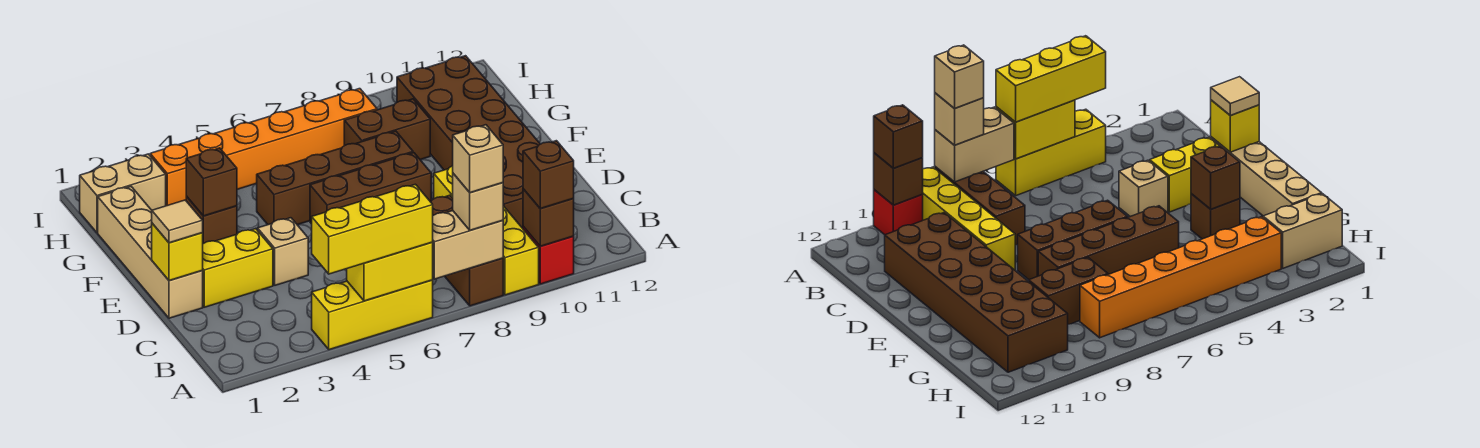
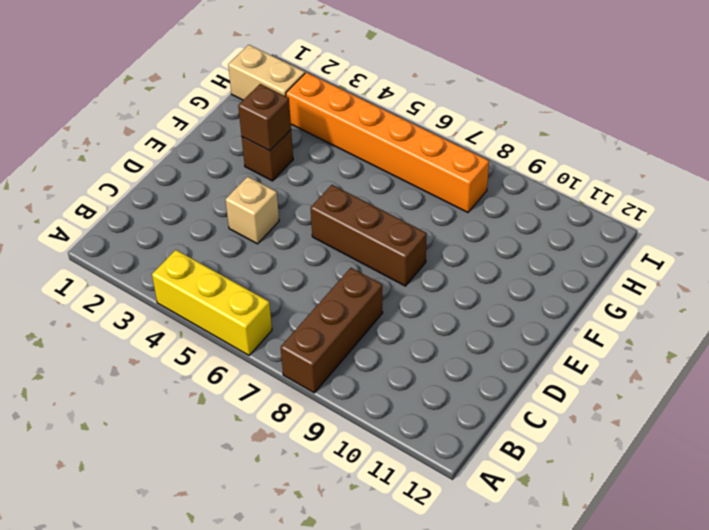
none -> yellow 1x4 brick [434,166,539,295]
none -> red 1x1 brick [523,227,574,284]
none -> brown 2x6 brick [397,56,540,228]

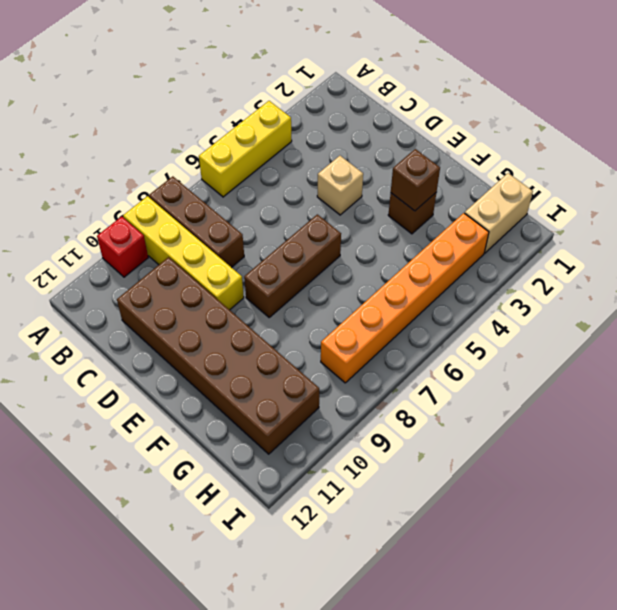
none -> tan 1x4 brick [98,186,203,318]
none -> yellow 1x2 brick [202,229,273,307]
none -> brown 1x4 brick [257,131,413,225]

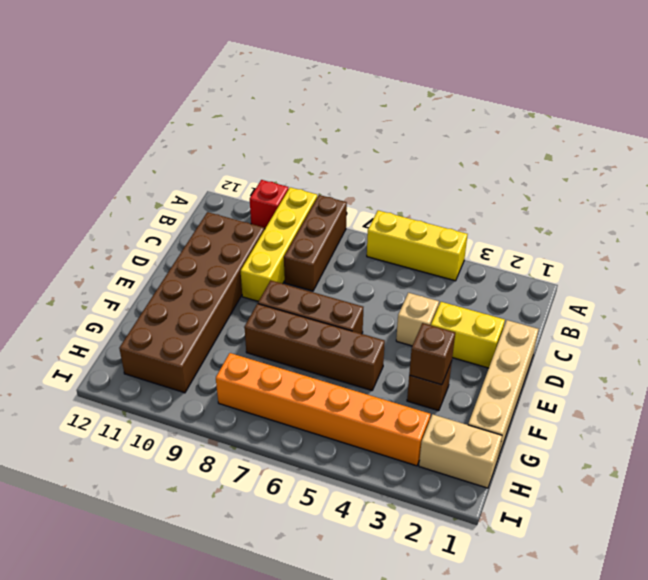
none -> brown 1x2 brick [344,99,430,160]
none -> yellow 1x2 brick [347,242,433,301]
none -> tan 1x2 brick [433,211,503,279]

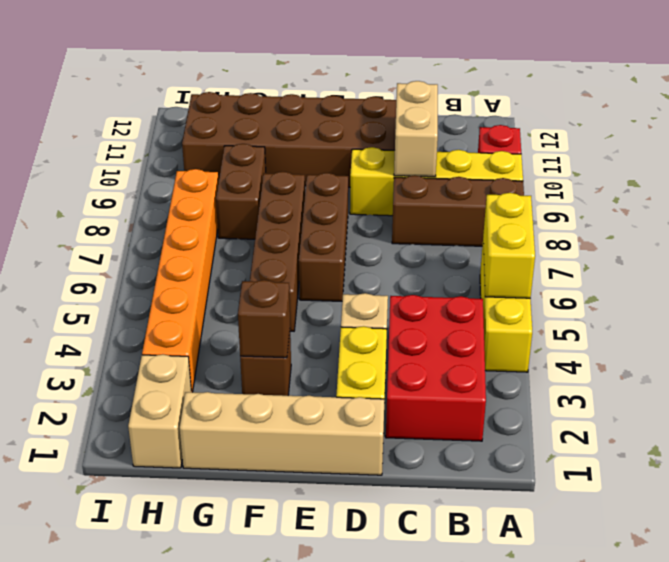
red 2x3 brick [386,295,486,441] -> none
tan 1x2 brick [394,81,438,177] -> tan 1x2 brick moved to [433,211,503,279]
none -> brown 1x1 brick [523,189,574,246]
none -> yellow 1x1 brick [152,223,203,281]
none -> yellow 1x3 brick [312,184,433,274]

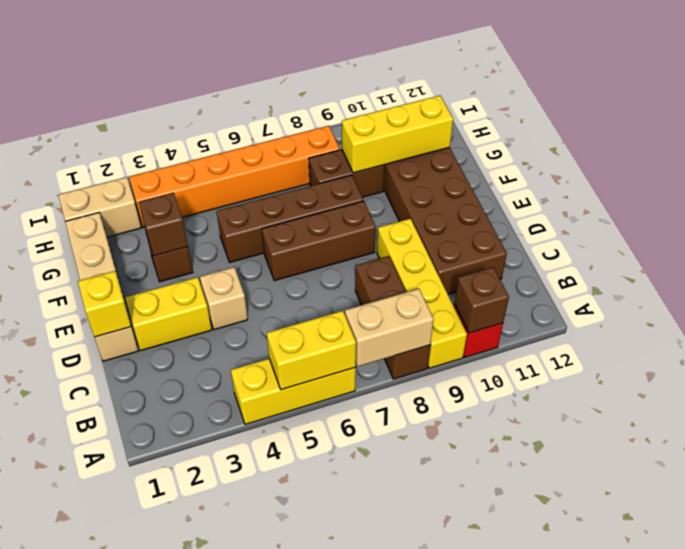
yellow 1x3 brick [342,96,453,173] -> yellow 1x3 brick moved to [312,184,433,274]
none -> tan 1x1 brick [453,174,503,230]
none -> brown 1x1 brick [523,141,574,209]
none -> tan 1x1 tile [152,200,203,243]

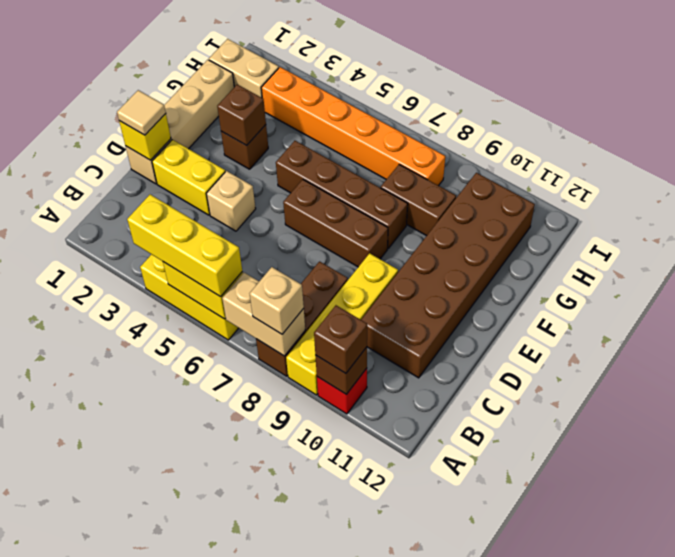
none -> tan 1x1 brick [453,125,503,193]

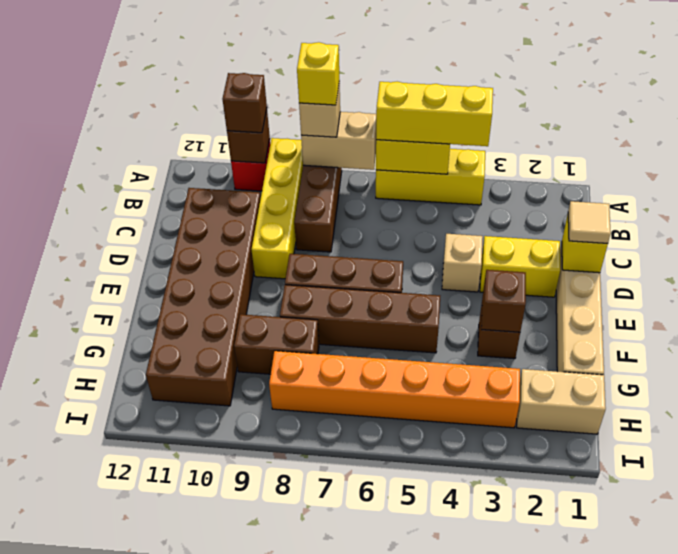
yellow 1x1 brick [297,42,339,105] -> tan 1x1 brick [453,125,503,193]

